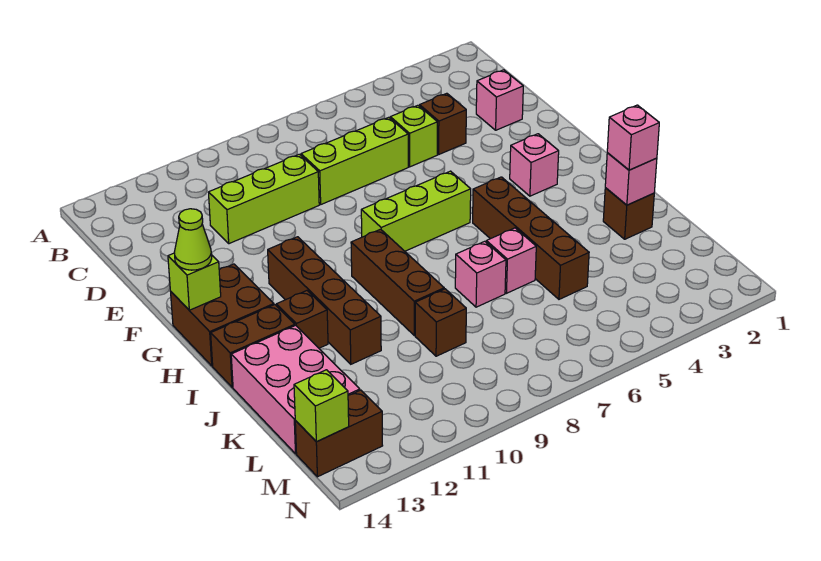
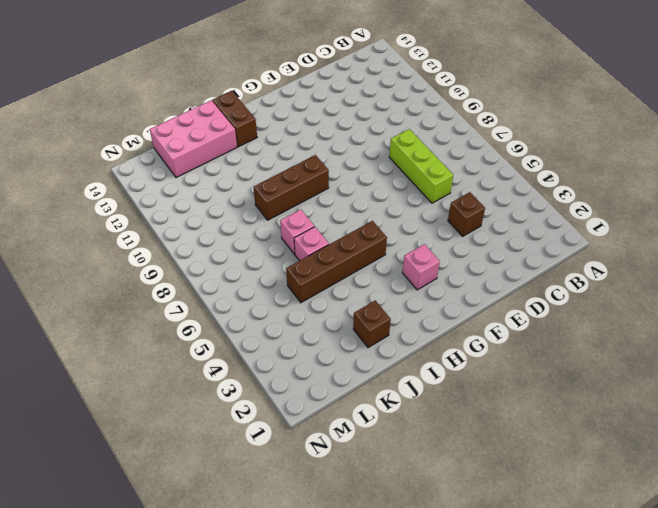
none -> pink 1x1 brick [476,70,523,130]
none -> lime 1x1 brick [390,105,437,167]
none -> lime 1x3 brick [208,154,319,244]

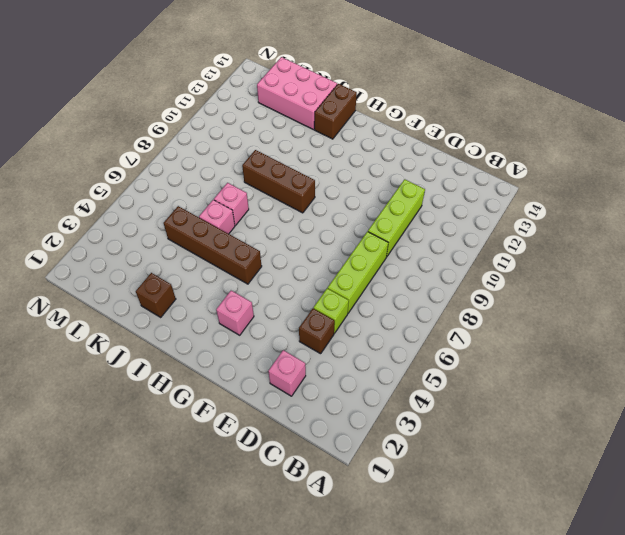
none -> lime 1x3 brick [361,171,471,251]
none -> brown 1x4 brick [268,237,381,364]
none -> brown 2x2 brick [171,264,274,366]

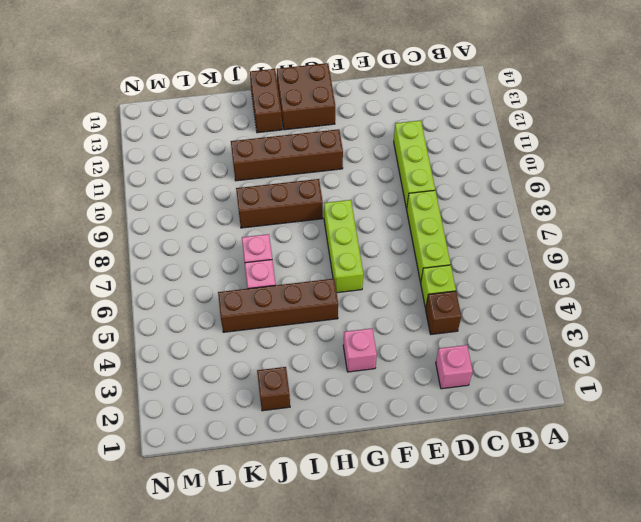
none -> brown 1x1 brick [276,291,328,348]
none -> pink 2x3 brick [231,325,360,454]
none -> brown 1x1 brick [415,289,466,356]

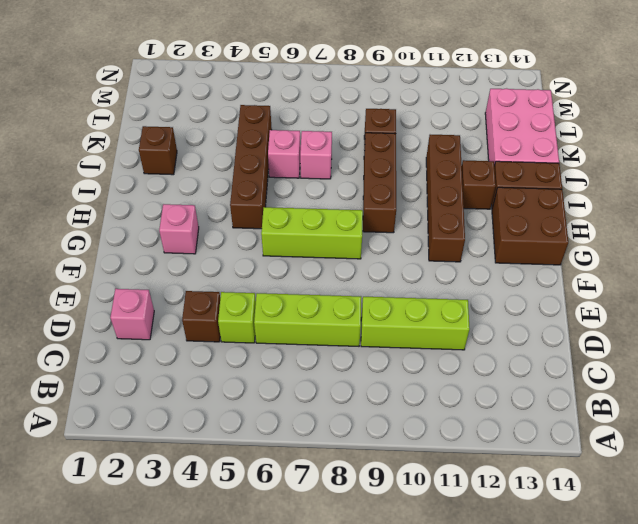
none -> brown 1x2 brick [295,390,383,477]
none -> lime 1x1 brick [168,253,221,310]
none -> pink 1x1 brick [605,153,657,205]

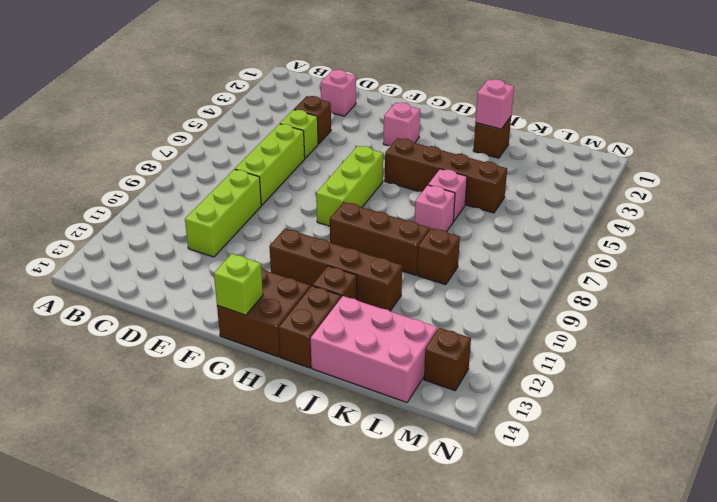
brown 1x1 brick [424,328,471,390] -> brown 1x2 brick [295,390,383,477]
none -> lime 1x1 brick [294,370,349,442]
none -> lime 1x1 cone [174,209,212,270]
none -> pink 1x1 brick [607,105,659,170]

